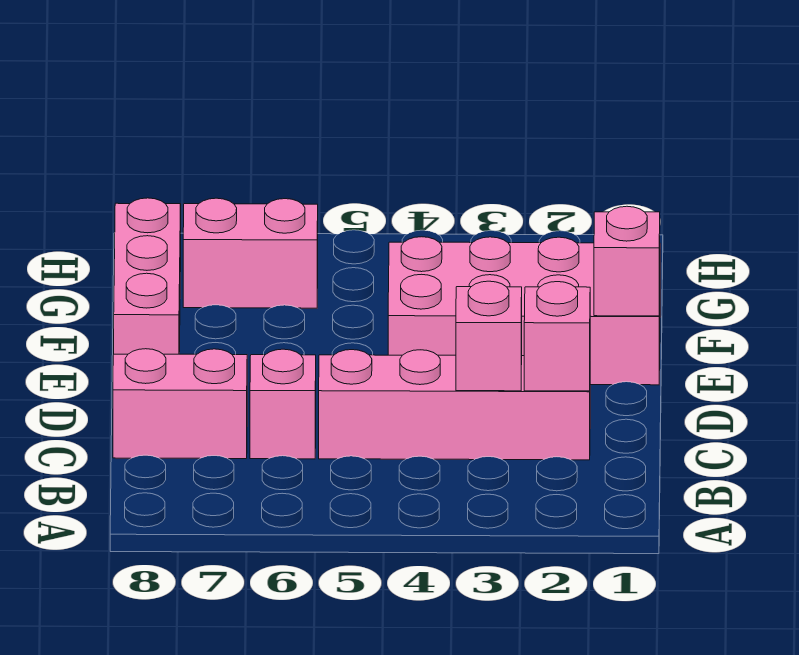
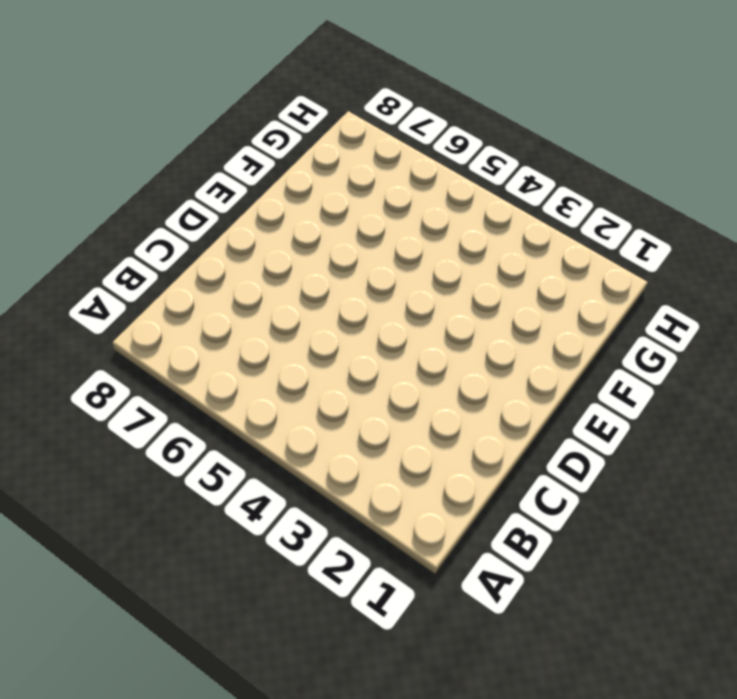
none -> pink 1x4 brick [319,350,590,460]
none -> pink 1x1 brick [250,349,316,459]

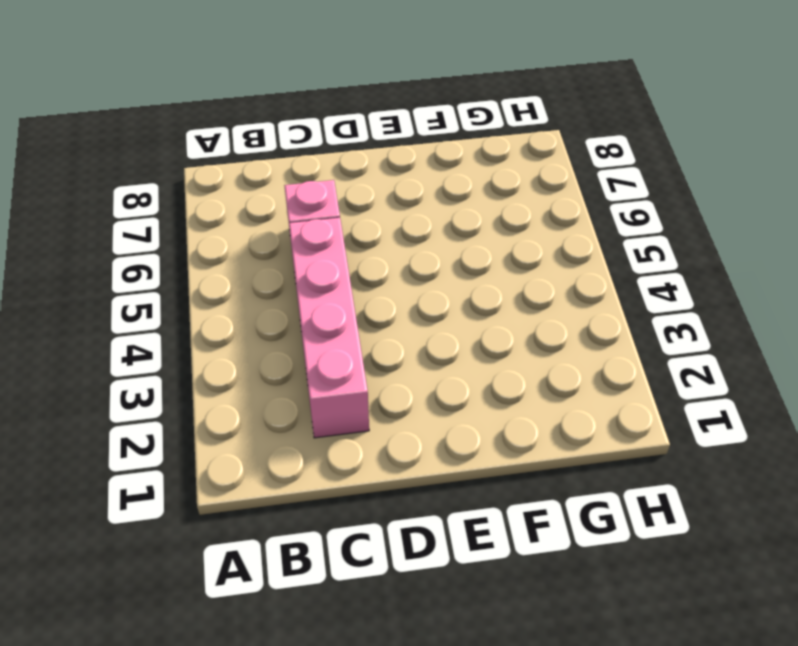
none -> pink 1x2 brick [113,349,247,459]
none -> pink 2x4 brick [388,237,660,385]

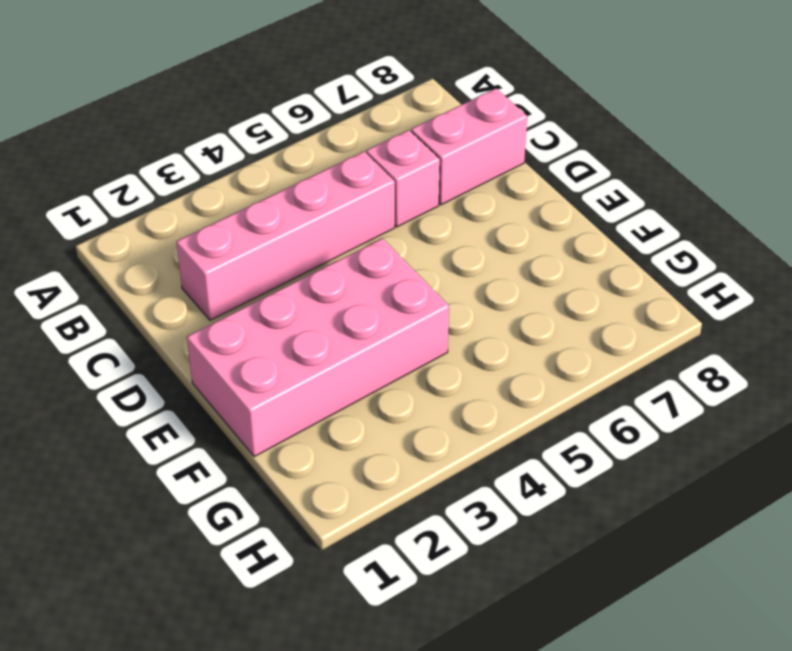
none -> pink 1x3 brick [114,198,181,354]
none -> pink 1x2 brick [183,198,318,308]

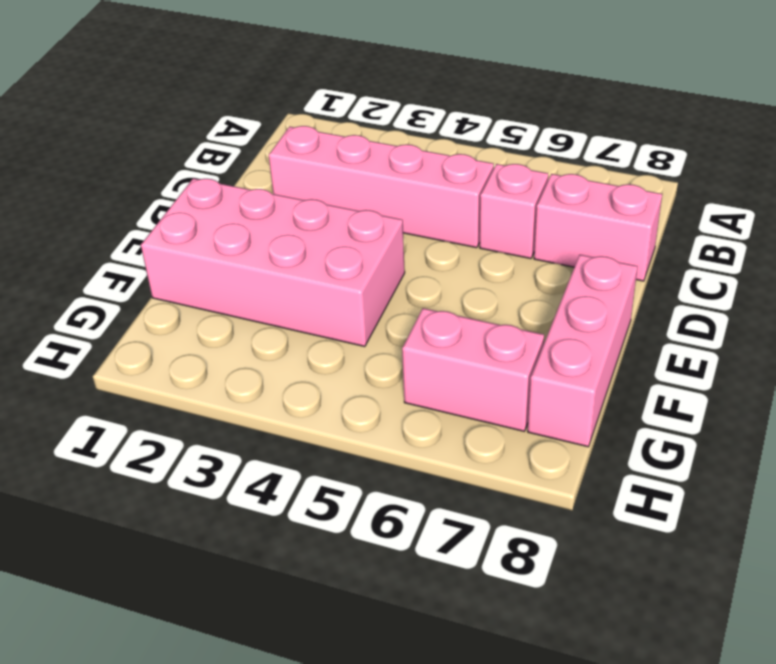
none -> pink 1x1 brick [524,282,590,391]
none -> pink 1x1 brick [456,281,522,391]

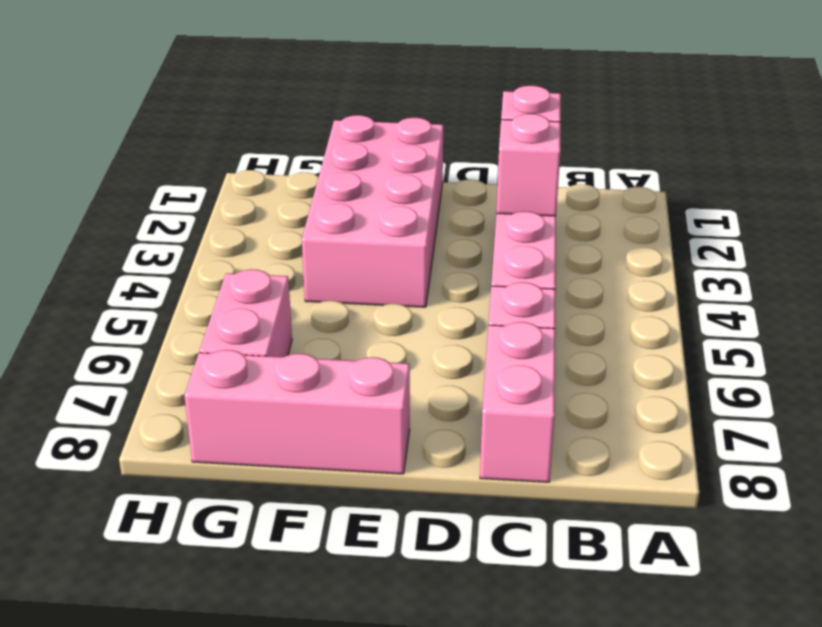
none -> pink 1x1 brick [594,206,660,316]

